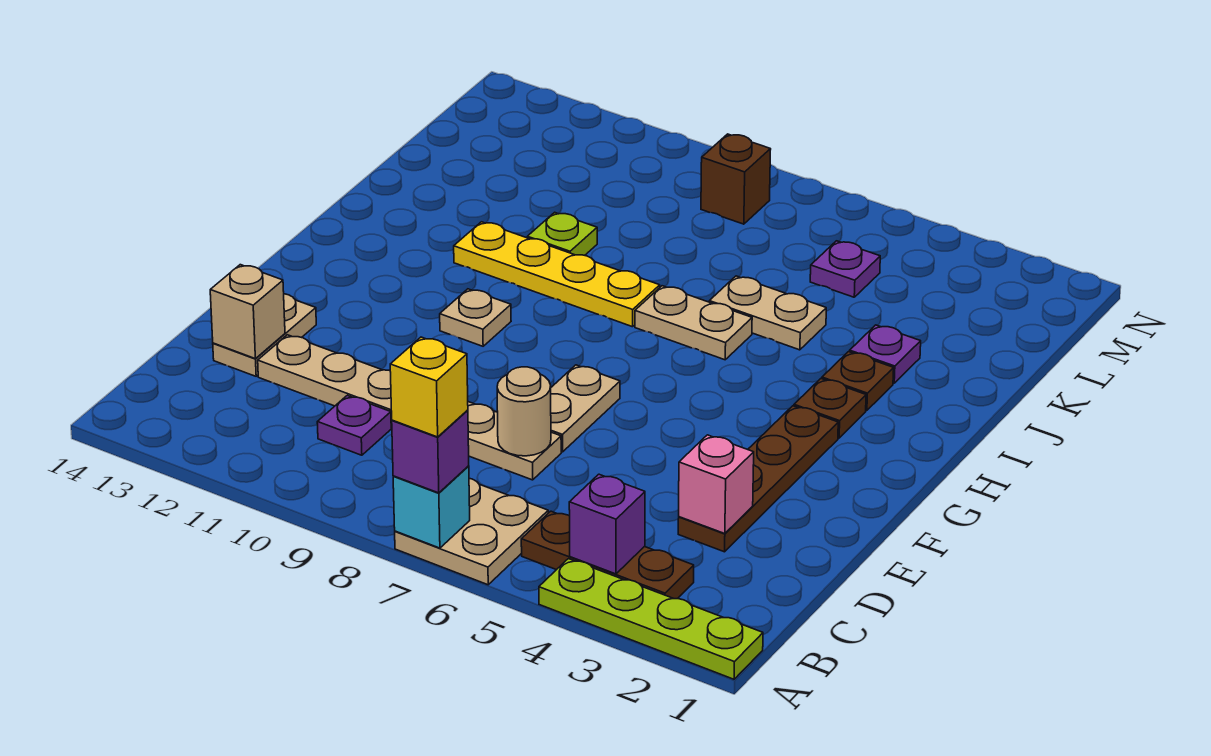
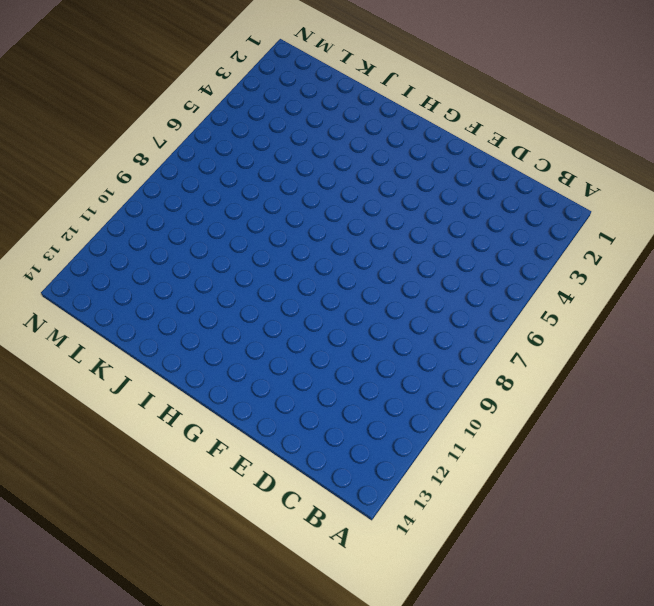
none -> lime 1x4 plate [539,559,763,679]
none -> tan 2x2 plate [395,478,548,585]
none -> brown 1x3 plate [521,511,694,599]

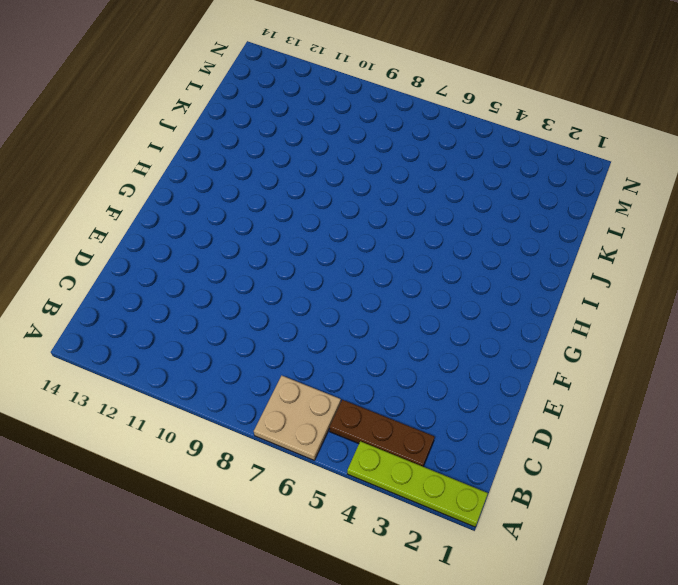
none -> purple 1x1 plate [317,395,391,455]
none -> brown 1x4 plate [678,406,838,552]
none -> tan 1x6 plate [258,335,561,480]

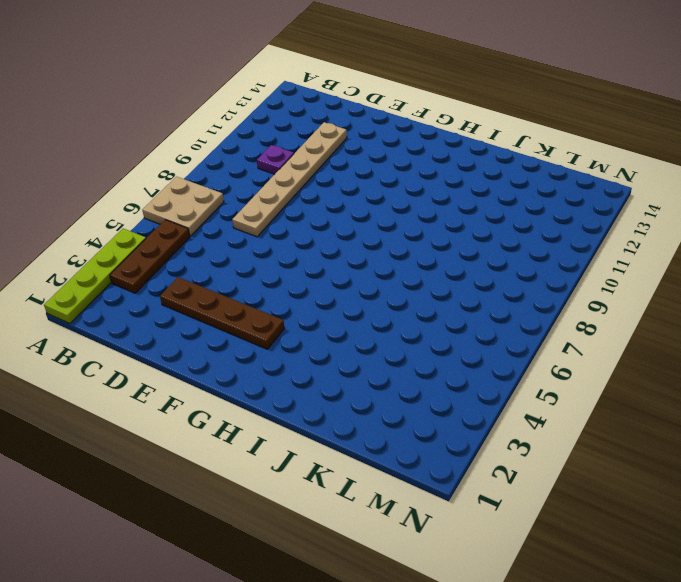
none -> tan 1x2 plate [213,294,316,376]
none -> tan 1x2 plate [551,365,620,452]
none -> tan 1x1 plate [440,289,511,346]

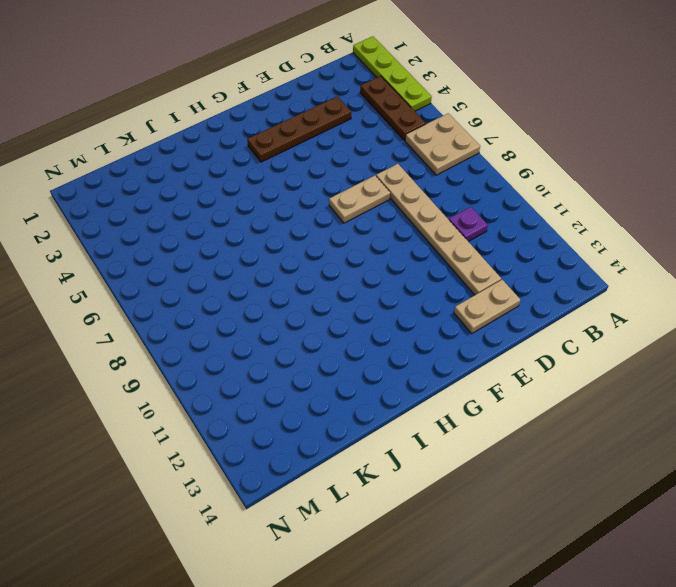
none -> tan 1x1 plate [440,289,511,346]
none -> brown 1x1 plate [794,379,866,438]
none -> brown 1x1 plate [822,352,894,411]

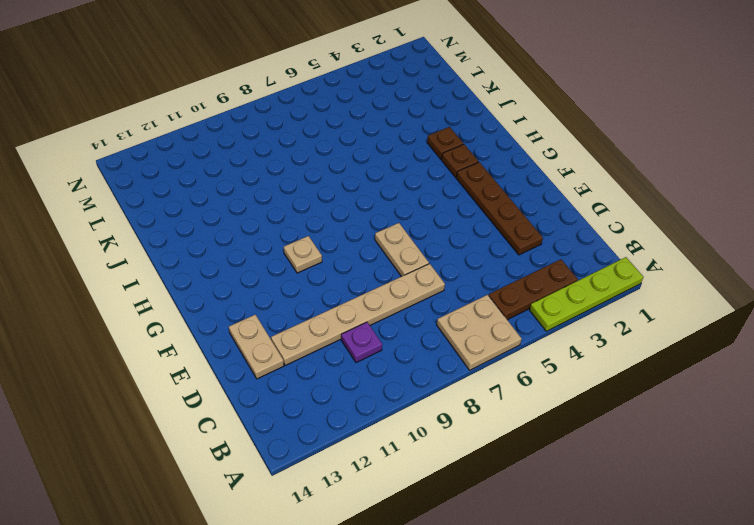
none -> tan 1x2 plate [635,286,752,360]
none -> yellow 1x4 plate [454,222,660,327]
none -> purple 1x1 plate [850,325,921,383]

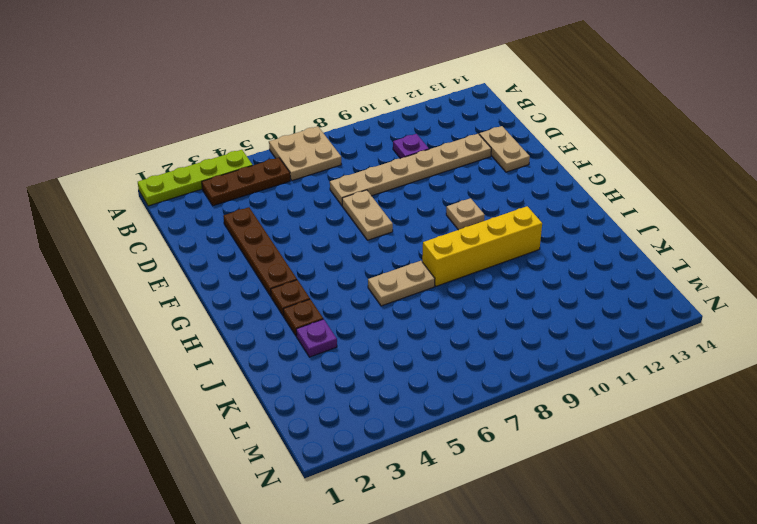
yellow 1x4 brick [422,206,542,286] -> yellow 1x4 plate [454,222,660,327]
none -> tan 1x2 plate [709,276,826,350]
none -> lime 1x1 plate [527,212,597,255]
none -> purple 1x1 plate [810,241,880,297]

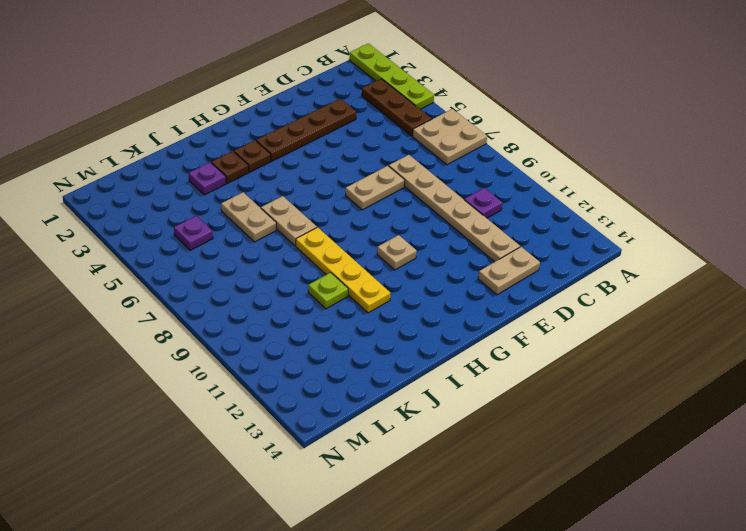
none -> brown 1x1 brick [701,134,771,224]
none -> cyan 1x1 brick [393,466,470,548]
none -> purple 1x1 brick [569,474,645,574]

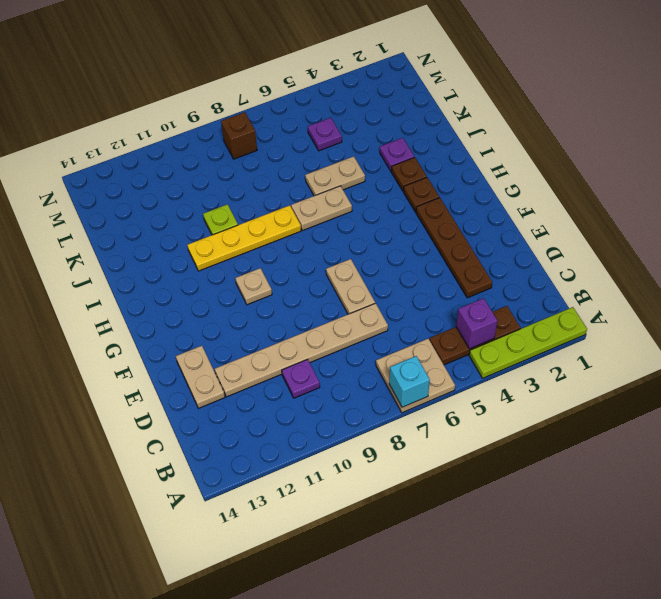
none -> pink 1x1 brick [679,435,754,534]
none -> tan 1x1 round brick [497,367,551,456]
none -> tan 1x1 brick [210,265,285,359]

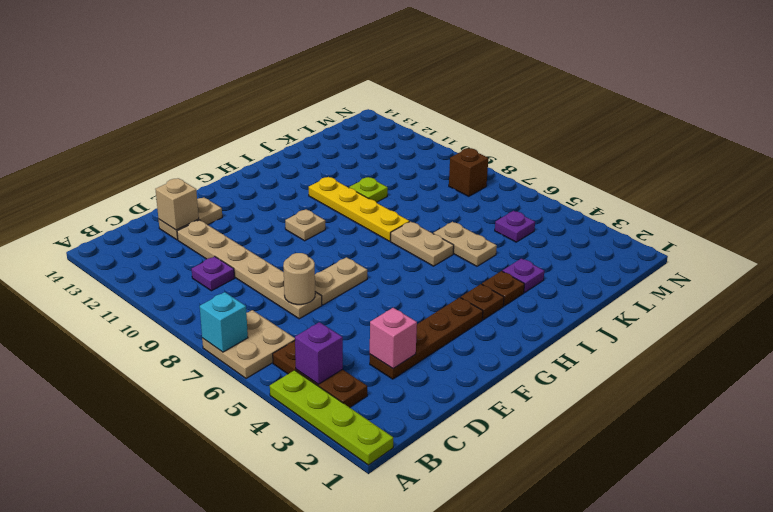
none -> purple 1x1 brick [392,410,469,493]
none -> yellow 1x1 brick [390,337,468,437]

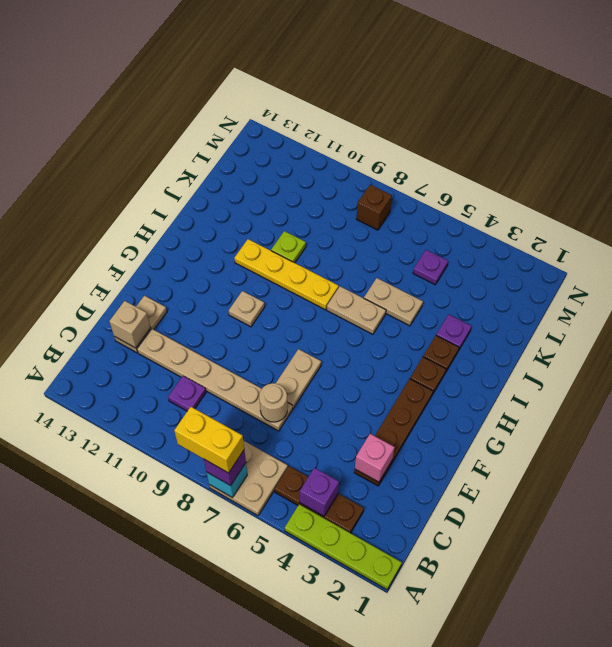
yellow 1x2 brick [174,407,244,473] -> yellow 1x1 brick [390,337,468,437]

